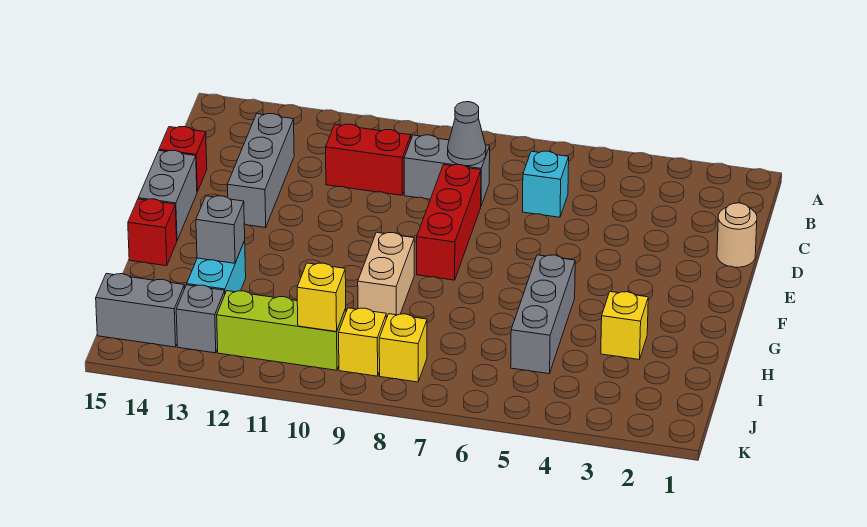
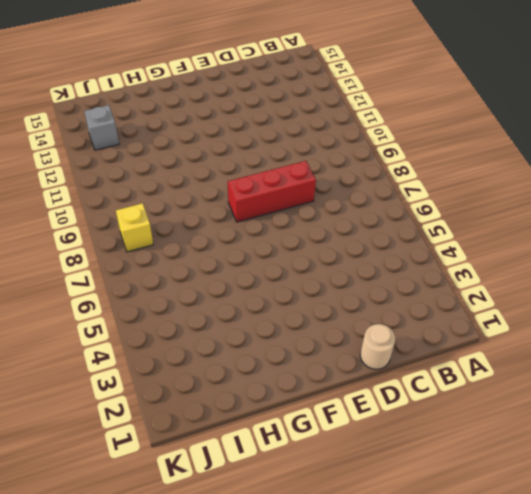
none -> cyan 1x1 brick [522,151,569,217]
none -> grey 1x2 brick [404,135,490,205]
none -> red 1x2 brick [326,124,411,195]

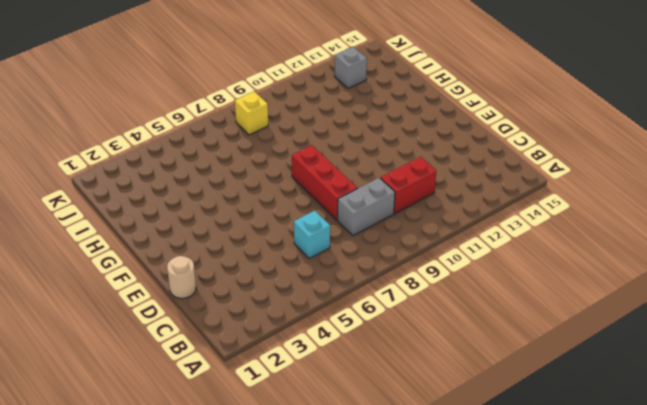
none -> grey 1x3 brick [227,114,294,228]
none -> red 1x1 brick [159,127,207,192]
none -> grey 1x2 brick [138,150,197,240]

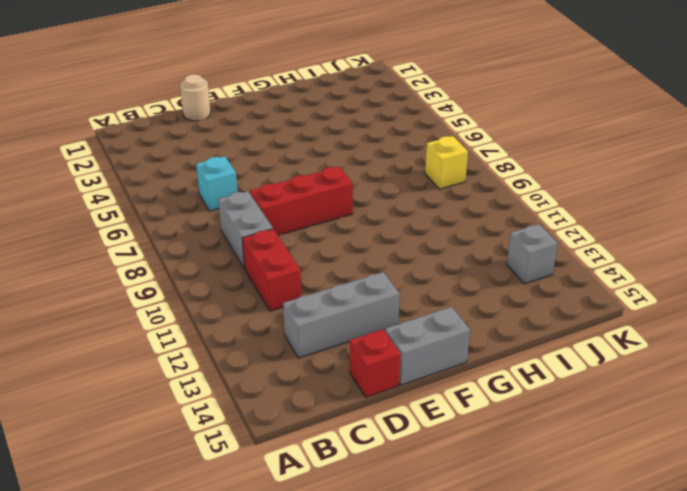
none -> grey 1x3 brick [511,255,575,374]
none -> tan 1x2 brick [358,232,414,318]
none -> red 1x1 brick [128,199,177,266]

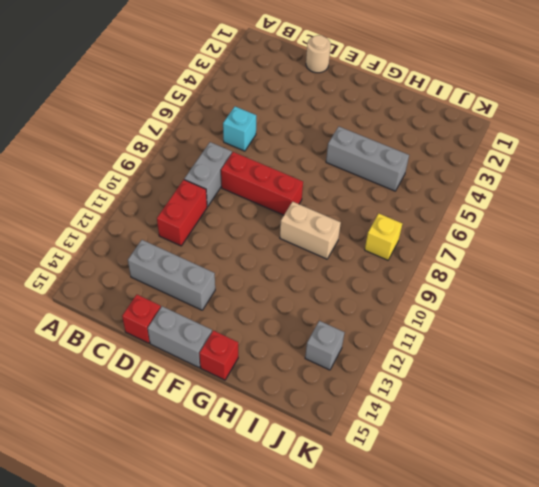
none -> yellow 1x1 brick [601,292,648,359]
none -> cyan 1x2 brick [187,241,246,293]
none -> yellow 1x1 brick [339,308,386,376]

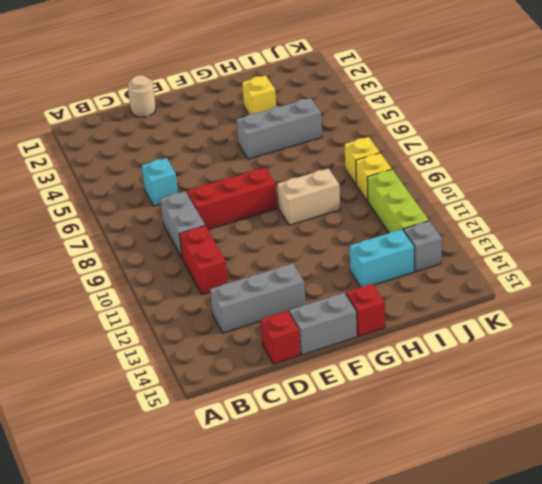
none -> grey 1x2 brick [96,274,184,347]
none -> grey 1x1 cone [448,102,486,166]
none -> grey 1x1 brick [196,196,245,263]

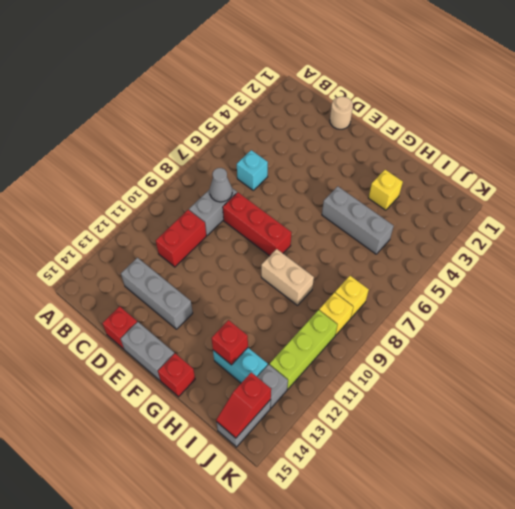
red 1x1 brick [211,320,248,365] -> grey 1x1 brick [196,196,245,263]
red 1x2 slope [216,372,271,438] -> none
none -> yellow 1x1 brick [297,263,346,332]

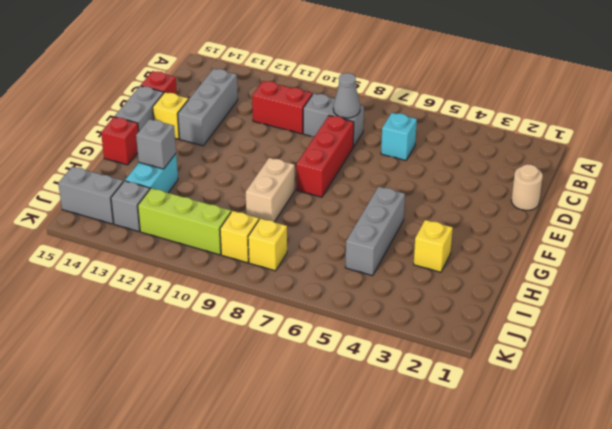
yellow 1x1 brick [153,92,188,139] -> yellow 1x1 brick moved to [297,263,346,332]

